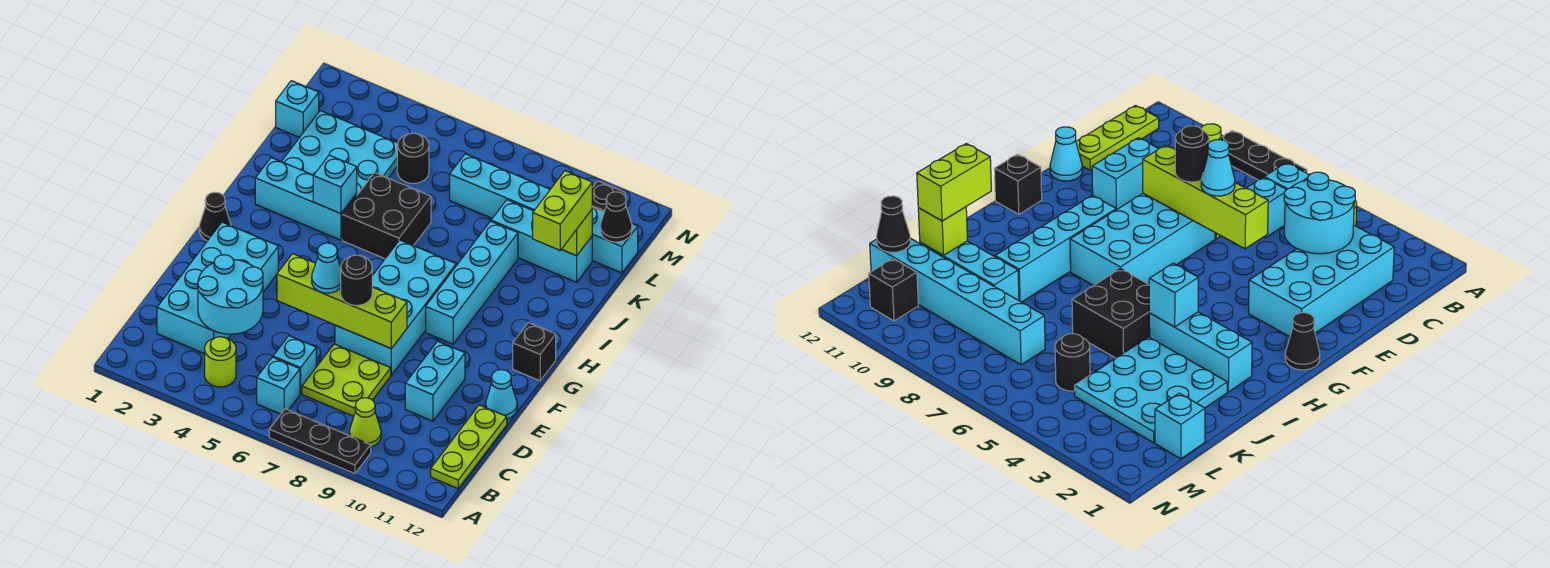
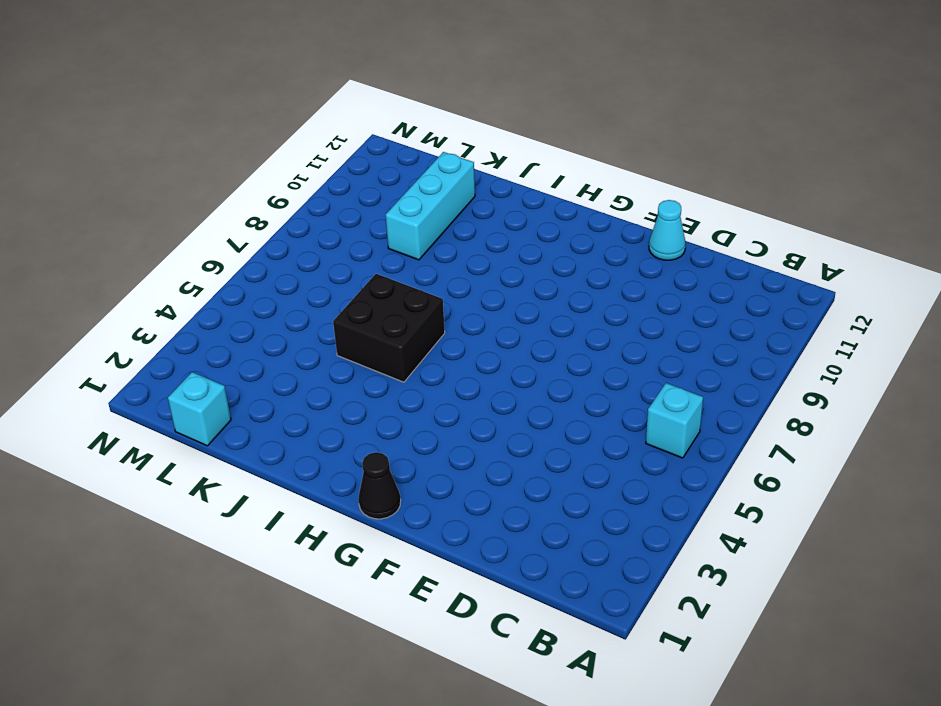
none -> black 1x3 plate [269,409,371,474]
none -> lime 1x1 round brick [205,337,236,387]
none -> lime 1x1 cone [350,398,381,447]
none -> lime 1x3 plate [431,405,507,488]

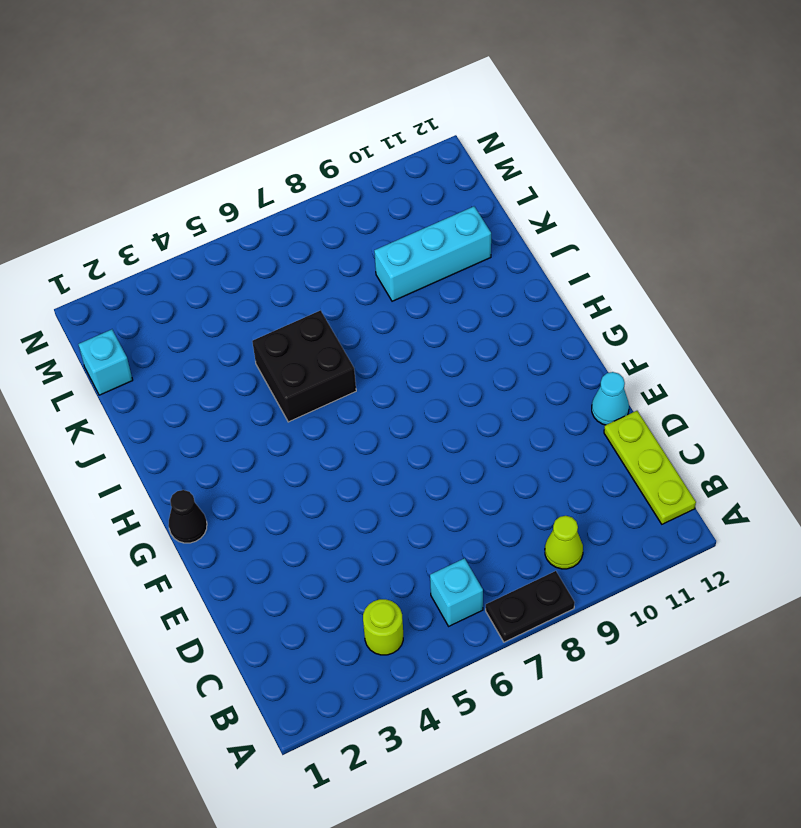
black 1x2 plate [486,571,575,642] -> black 1x3 plate [269,409,371,474]
none -> cyan 2x4 brick [157,222,278,354]
none -> cyan 1x1 brick [273,336,316,394]
none -> lime 2x2 plate [302,344,391,416]
none -> cyan 1x2 brick [405,341,465,421]

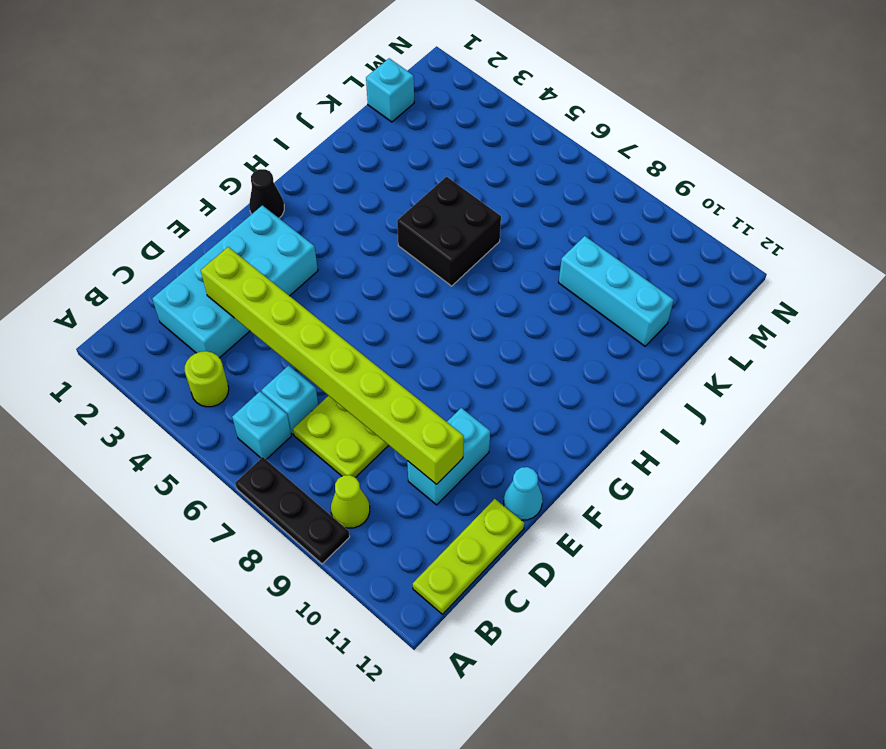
lime 1x8 brick [201,247,464,484] -> cyan 2x2 round brick [198,255,263,334]
none -> cyan 2x4 brick [335,240,456,375]
none -> cyan 1x4 brick [426,221,518,344]
none -> black 1x1 brick [513,323,556,381]
none -> cyan 1x3 brick [255,158,357,240]

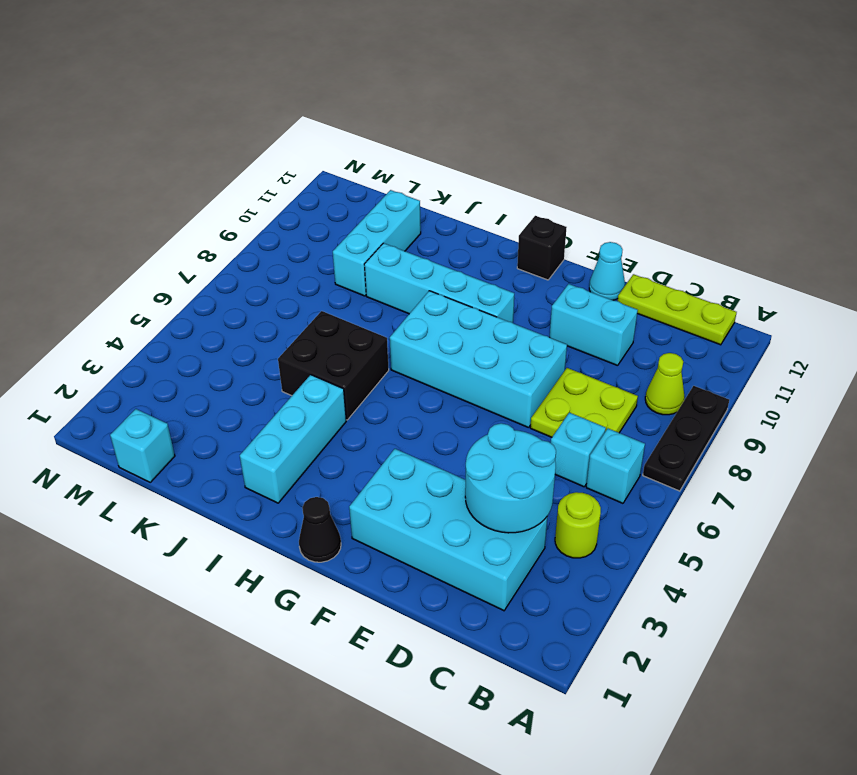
none -> cyan 3x3 plate [281,111,398,195]
none -> black 1x1 round brick [397,133,429,183]
none -> cyan 1x6 brick [450,154,638,273]
none -> black 1x1 brick [592,181,625,212]

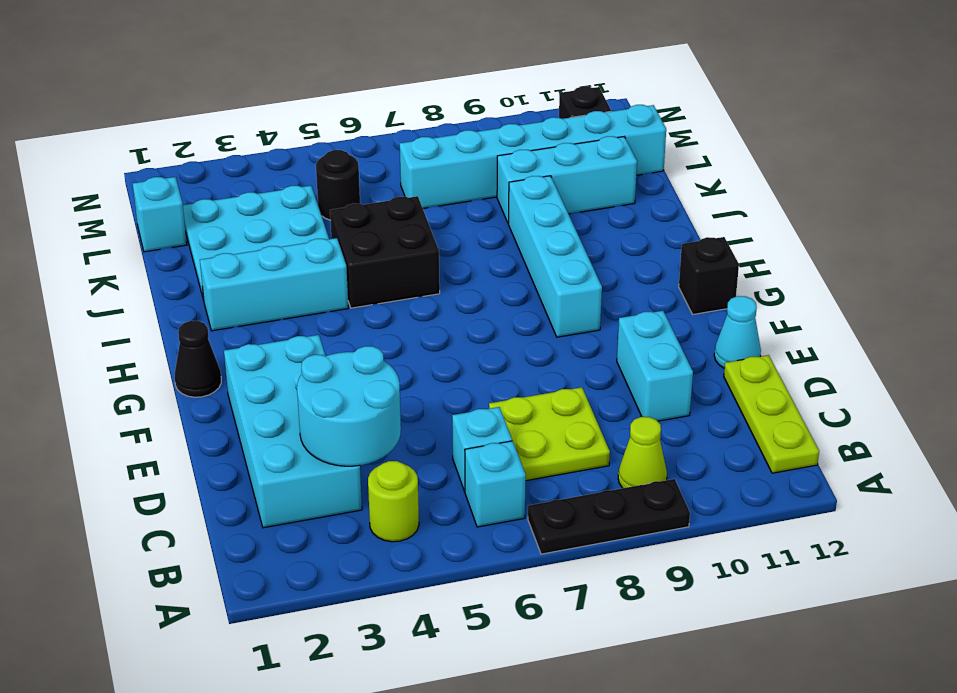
none -> cyan 2x4 brick [335,240,456,375]
none -> lime 1x4 brick [277,254,407,349]
none -> cyan 1x1 brick [313,155,357,214]
none -> lime 1x1 brick [562,210,592,256]

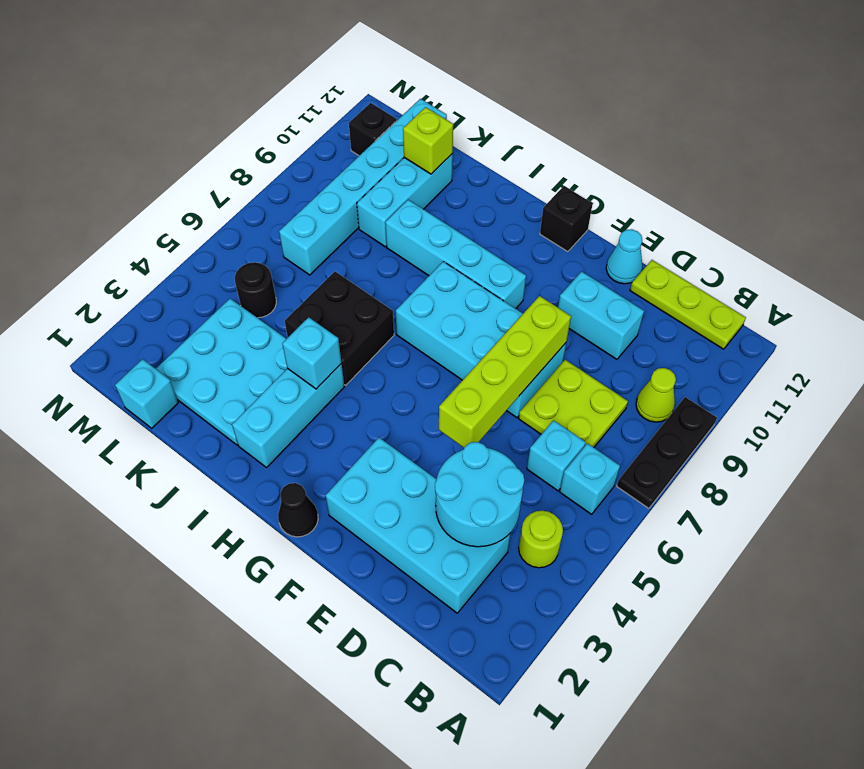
none -> black 1x1 cone [600,192,632,242]
none -> cyan 1x1 cone [312,243,341,293]
none -> black 1x1 round brick [341,255,372,305]
none -> lime 1x2 brick [533,171,592,250]

